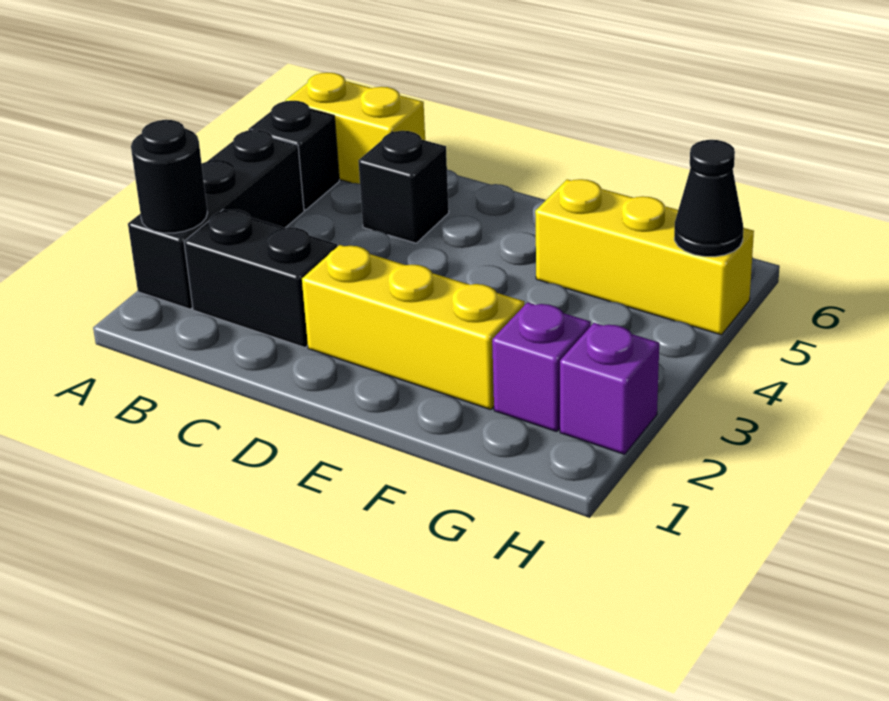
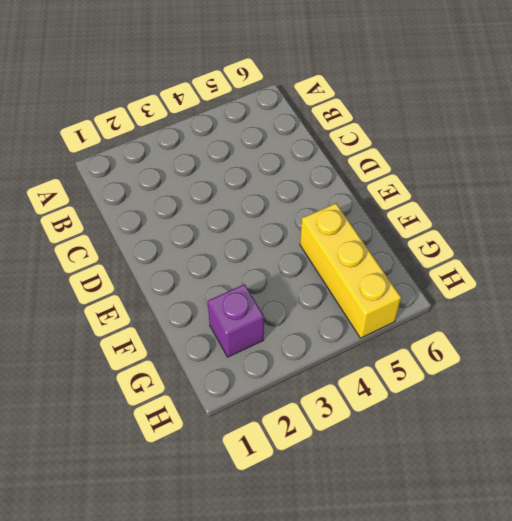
none -> black 1x3 brick [128,130,304,309]
none -> black 1x1 brick [248,101,339,210]

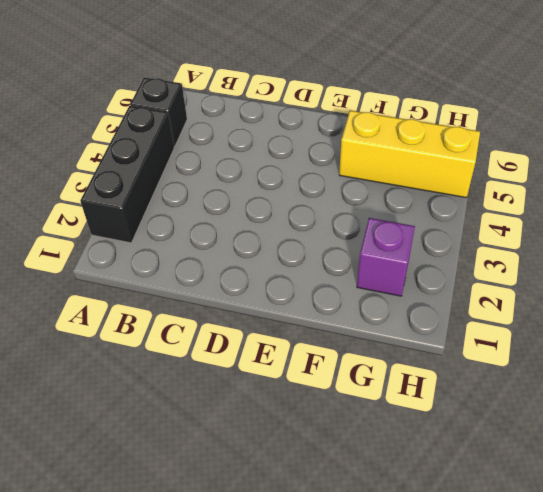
none -> yellow 1x2 brick [285,73,425,184]
none -> black 1x2 brick [184,209,337,347]

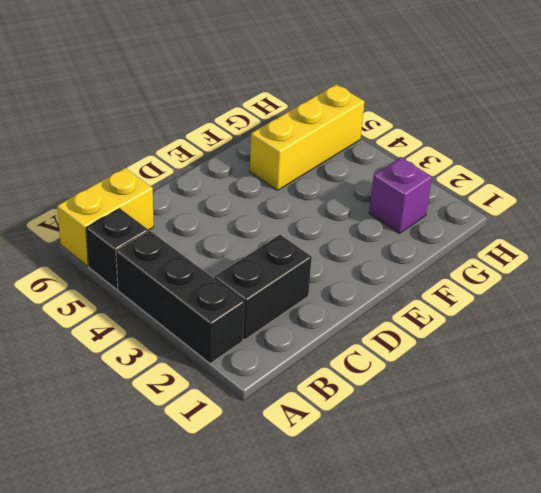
none -> black 1x1 brick [358,131,449,243]
none -> yellow 1x3 brick [302,245,524,410]

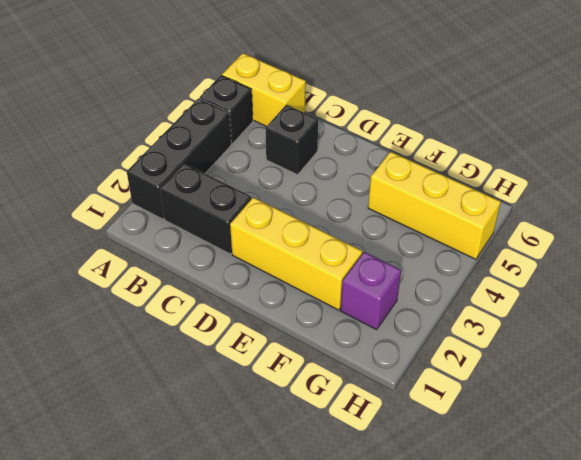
none -> purple 1x1 brick [560,323,659,454]
none -> black 1x1 round brick [131,120,207,233]

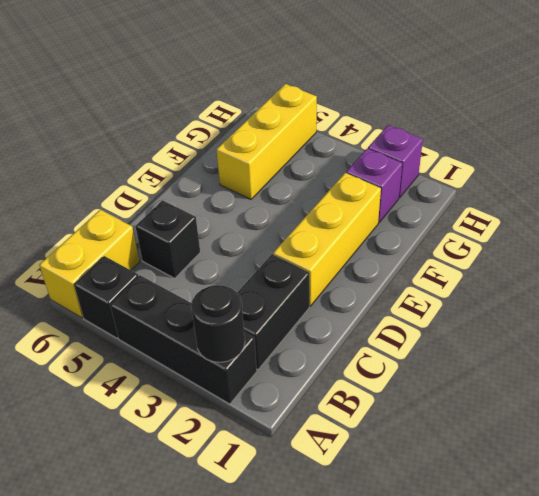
none -> black 1x1 cone [674,140,743,257]

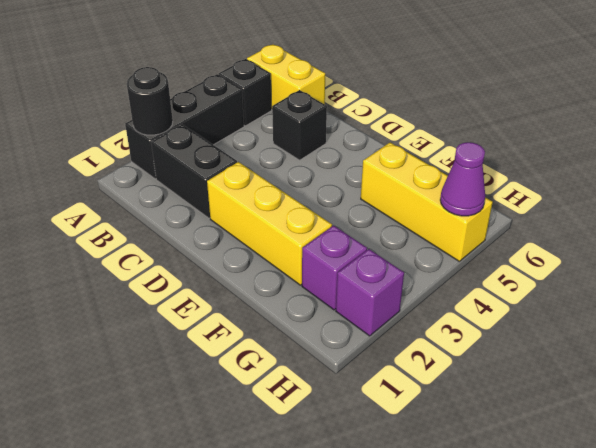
purple 1x1 cone [440,142,485,216] -> black 1x1 cone [674,140,743,257]

